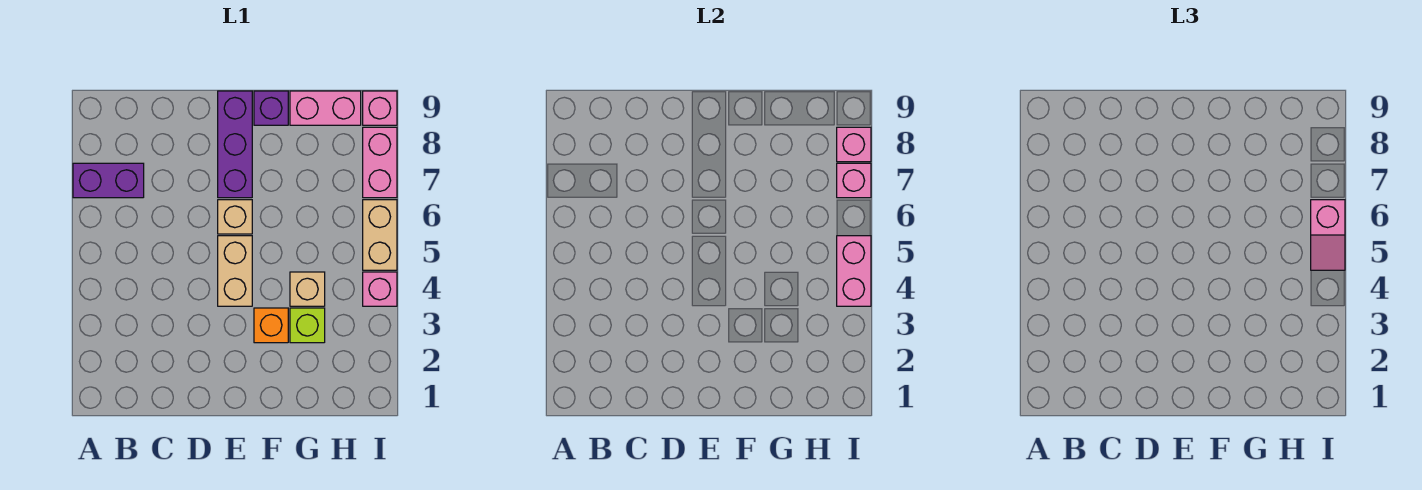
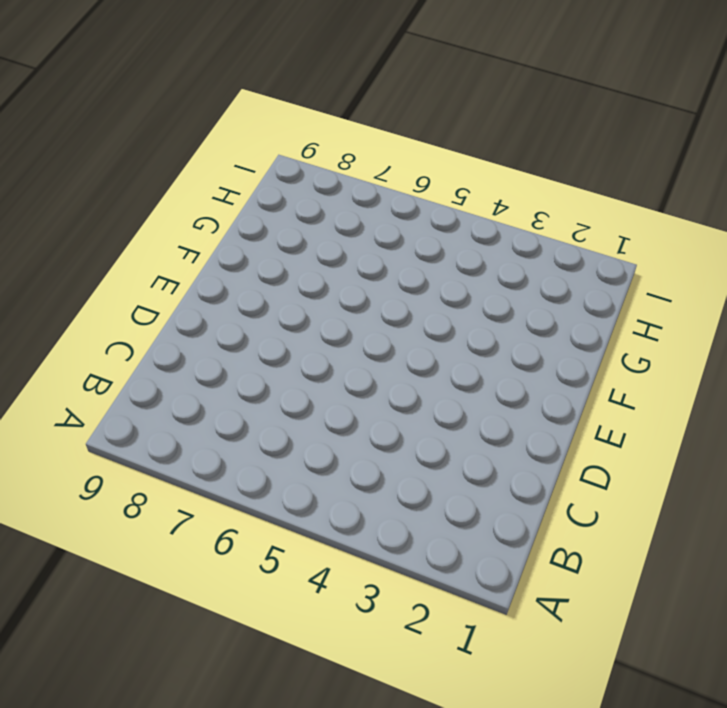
none -> purple 1x2 brick [73,163,144,198]
none -> tan 1x2 brick [218,236,252,306]
none -> tan 1x1 brick [218,200,252,234]

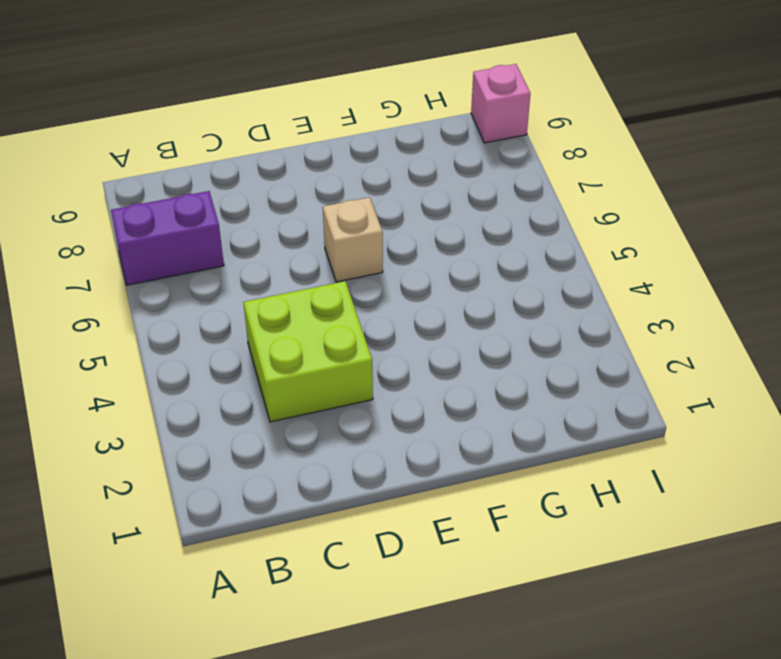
lime 2x2 brick [243,281,373,422] -> none
none -> tan 1x2 brick [218,236,252,306]
none -> purple 1x3 brick [218,91,252,198]
none -> orange 1x1 brick [254,308,288,343]

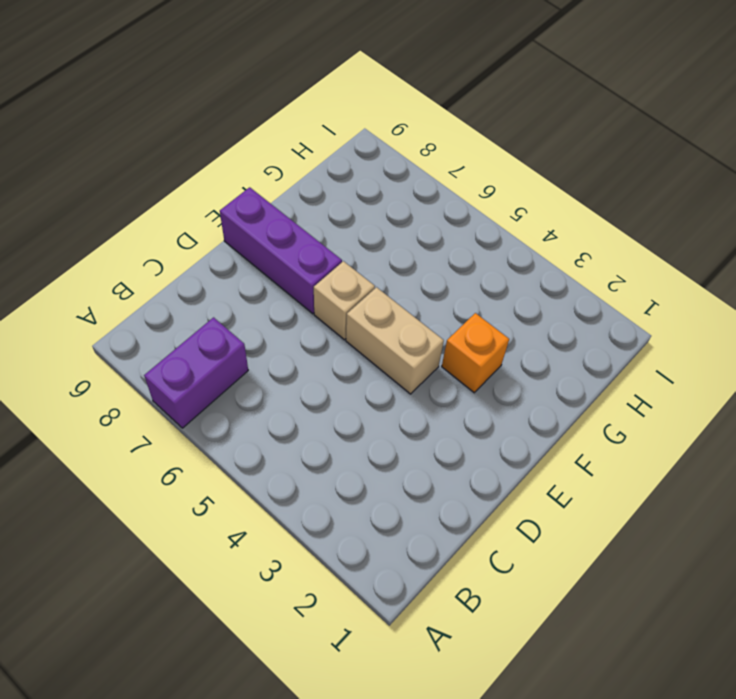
none -> purple 1x1 brick [254,91,288,125]
none -> lime 1x1 brick [290,308,325,343]
none -> tan 1x1 brick [290,272,325,306]

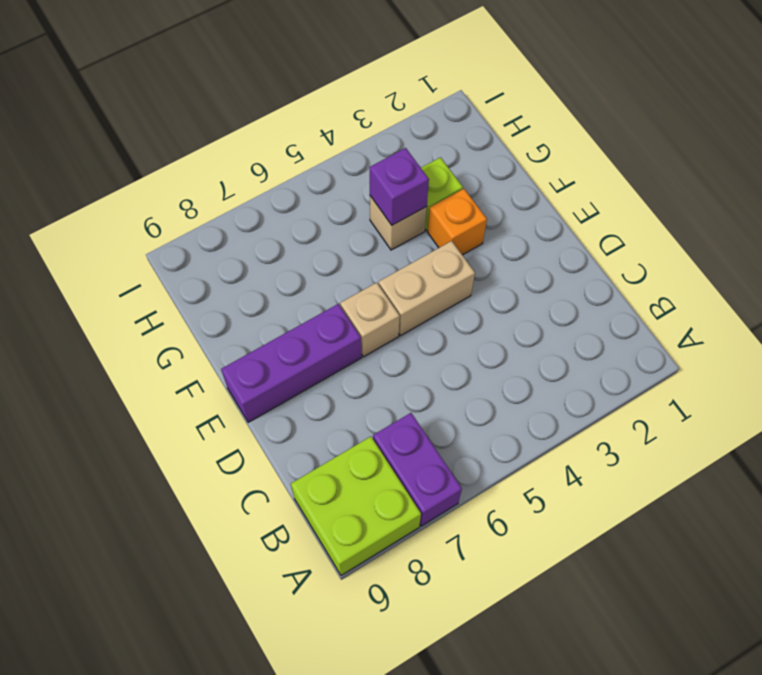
lime 2x2 brick [291,437,421,576] -> none
purple 1x1 brick [370,148,429,225] -> purple 1x1 brick moved to [254,91,288,125]
none -> pink 1x2 brick [290,91,361,125]
none -> pink 1x1 brick [363,272,397,306]
none -> tan 1x2 brick [363,200,397,270]

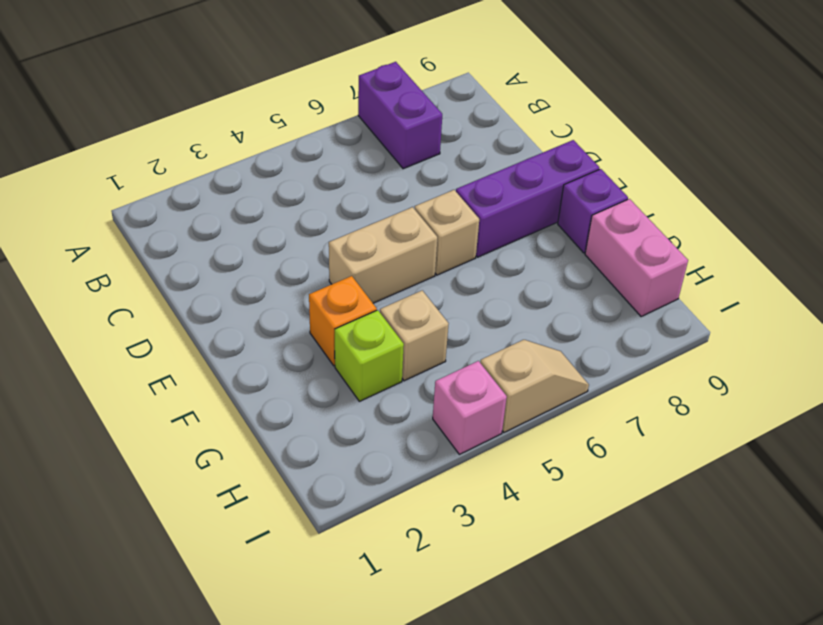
tan 1x2 slope [480,340,589,432] -> tan 1x2 brick [363,200,397,270]
none -> pink 1x2 brick [363,127,397,198]
none -> pink 1x1 brick [363,91,397,125]
none -> pink 1x2 brick [837,236,871,306]

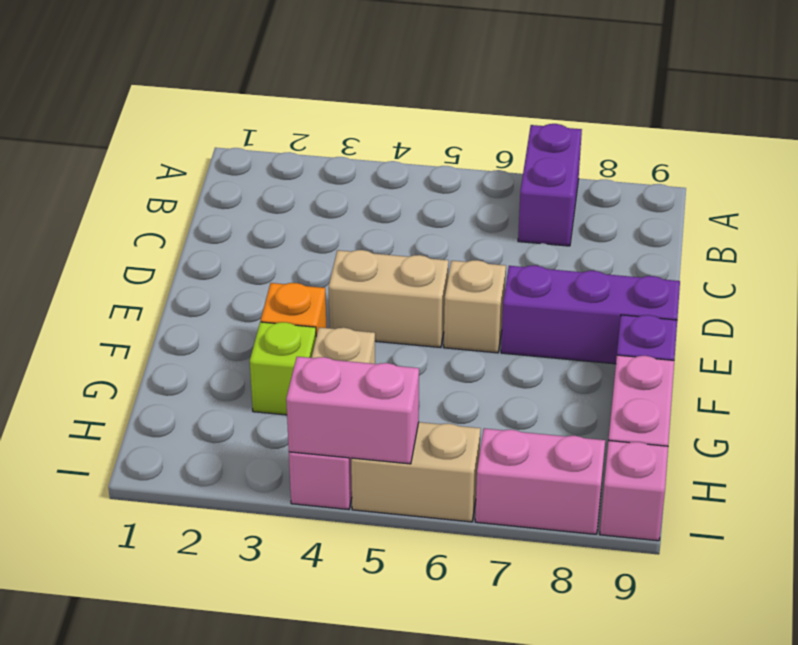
none -> pink 1x1 brick [837,163,871,198]
none -> pink 1x1 brick [837,127,871,162]
none -> pink 1x2 slope [1311,200,1345,270]

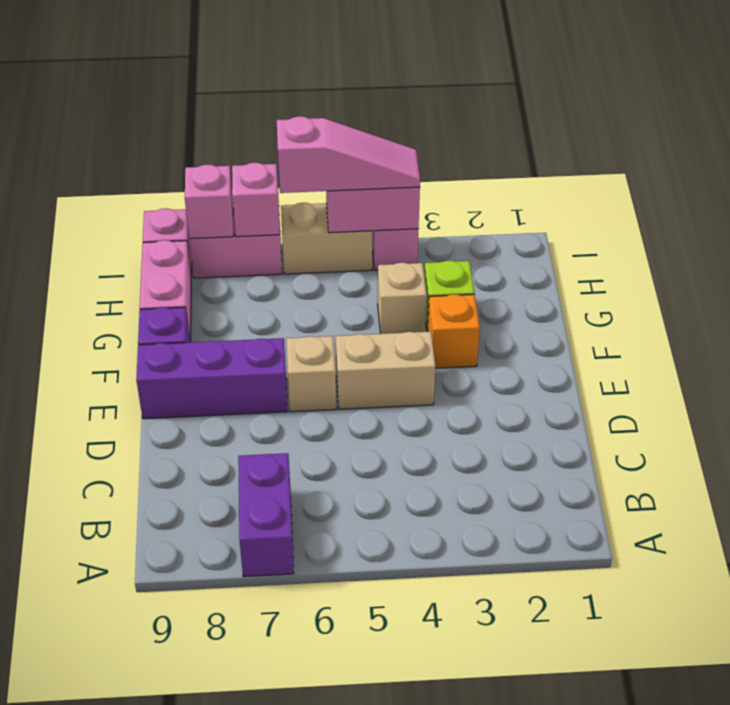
pink 1x3 slope [277,116,420,193] -> pink 1x2 slope [1311,200,1345,270]

